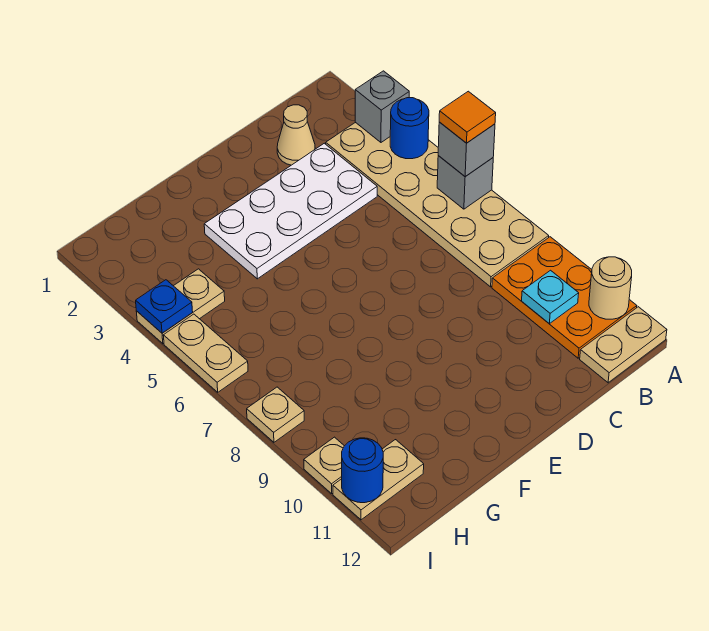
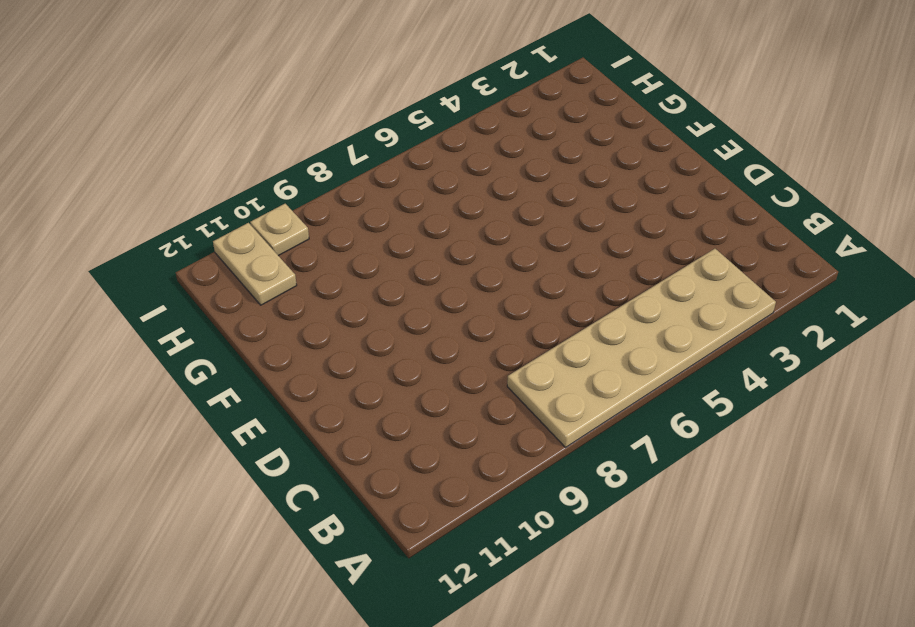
none -> orange 2x3 plate [492,237,637,358]
none -> tan 1x2 plate [580,307,667,383]
none -> tan 1x1 cone [277,105,315,165]

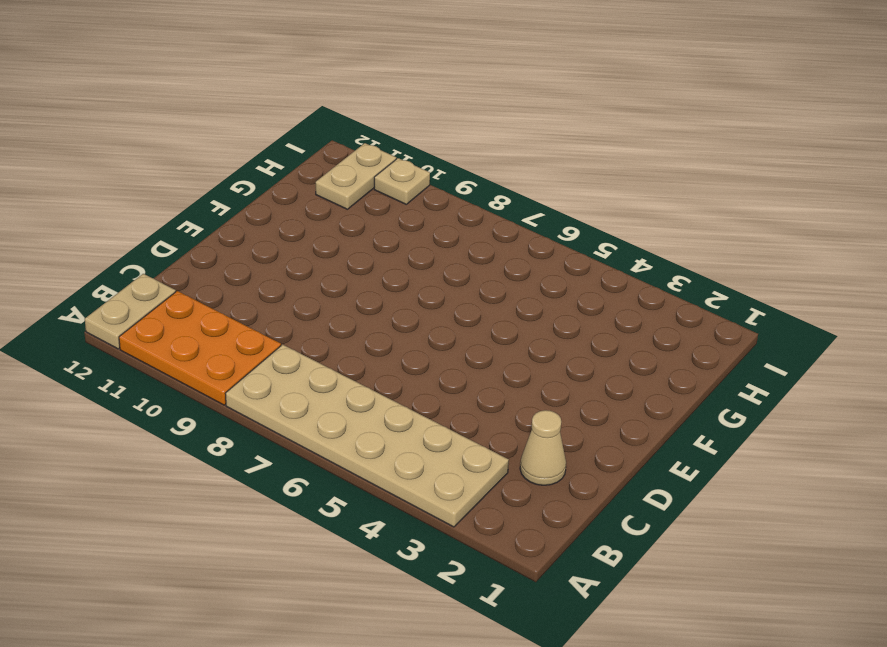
none -> white 2x4 plate [204,143,377,279]
none -> tan 1x2 plate [136,269,225,344]
none -> tan 1x2 plate [163,314,248,392]

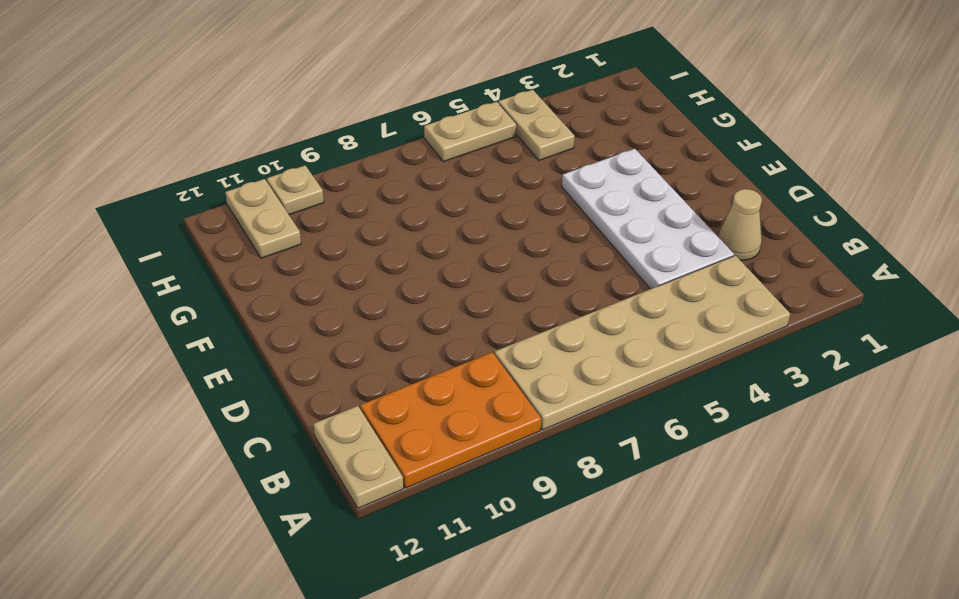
none -> tan 1x1 plate [247,387,304,442]
none -> grey 1x1 brick [355,71,409,142]
none -> blue 1x1 round brick [390,98,429,159]

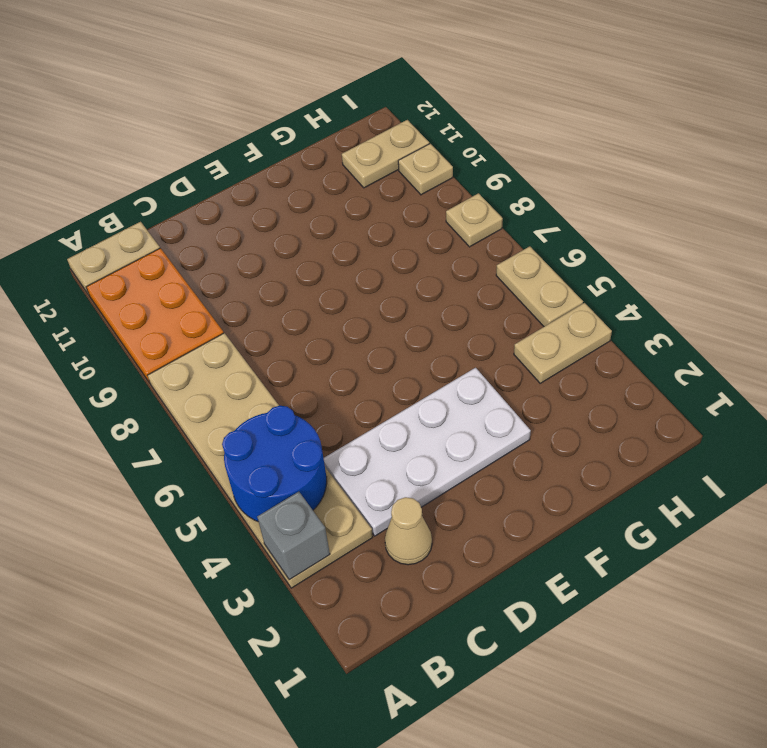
blue 2x2 round brick [222,406,327,521] -> blue 1x1 round brick [390,98,429,159]
none -> grey 1x1 brick [437,156,493,209]
none -> tan 1x1 round brick [589,257,632,319]
none -> cyan 1x1 plate [522,270,579,324]

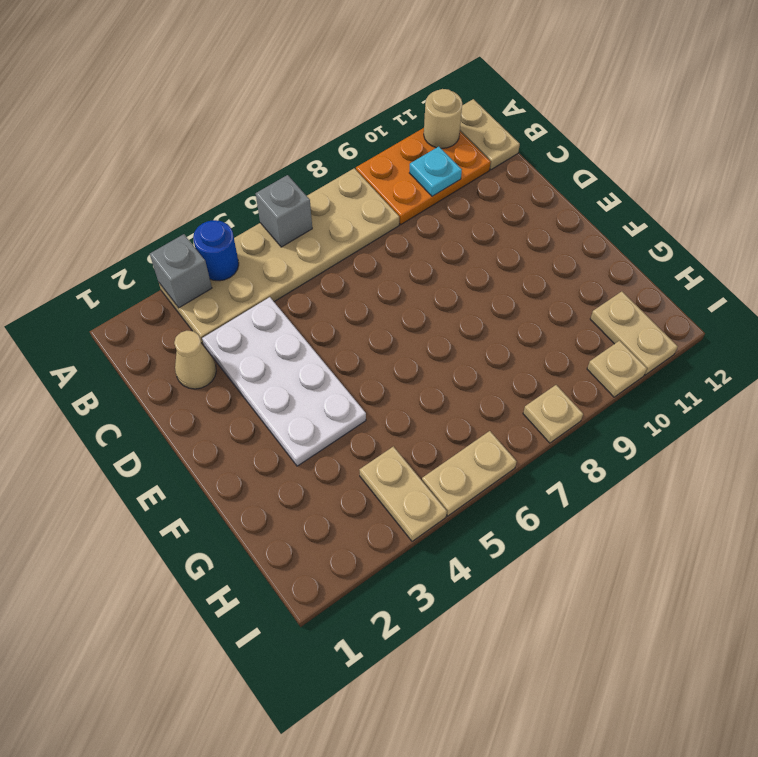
none -> blue 1x1 plate [136,280,193,333]
none -> blue 1x1 round brick [342,438,383,503]
none -> grey 1x1 brick [438,122,495,177]

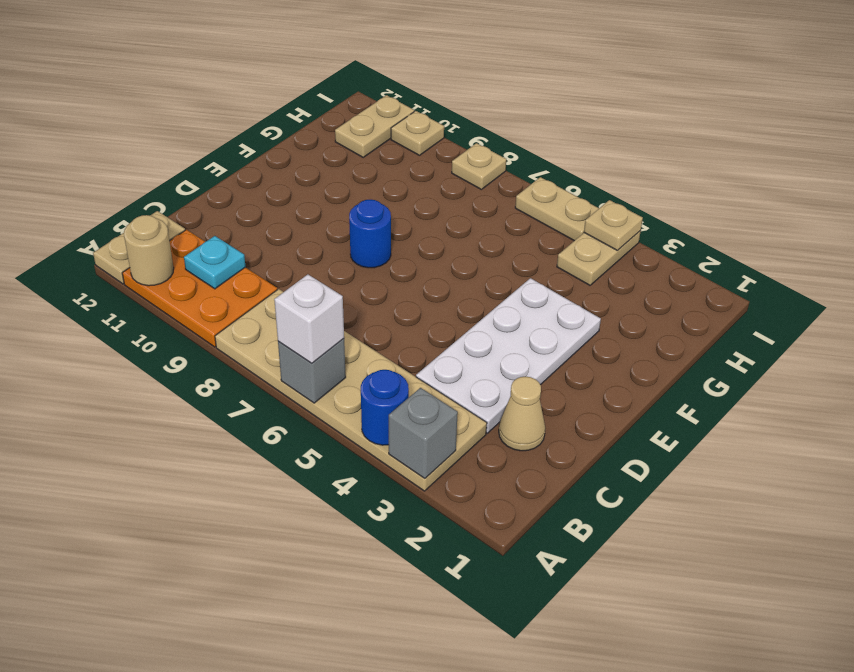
white 1x1 brick [274,274,344,363] -> grey 1x1 brick [438,122,495,177]
blue 1x1 round brick [349,200,391,268] -> blue 1x1 round brick moved to [342,438,383,503]
tan 1x1 plate [584,200,643,251] -> blue 1x1 plate [136,280,193,333]
none -> orange 1x1 tile [439,91,496,143]

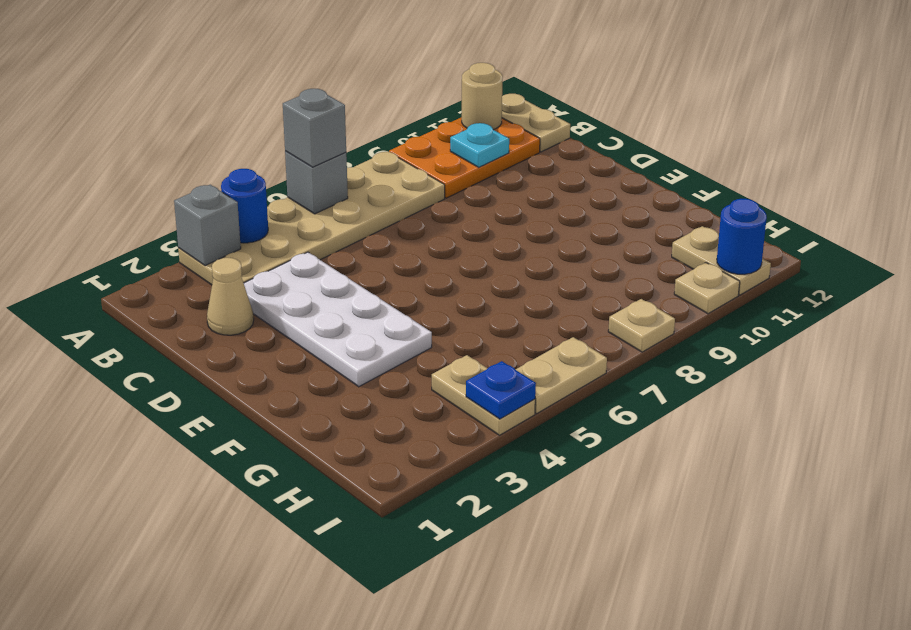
none -> orange 1x1 tile [439,91,496,143]

